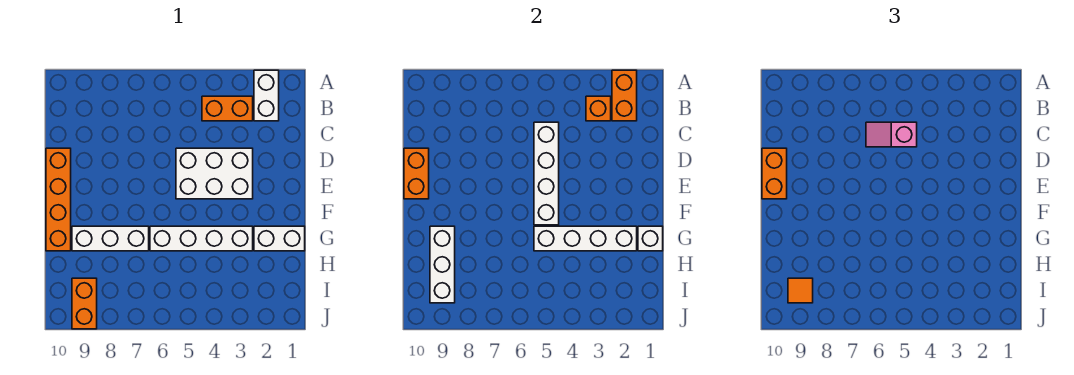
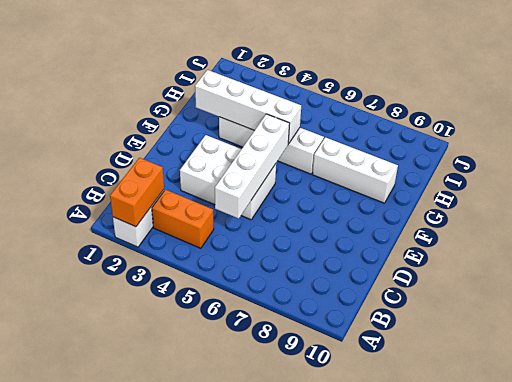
none -> orange 1x4 brick [46,148,71,251]
none -> white 1x2 brick [254,226,305,251]
none -> orange 1x2 brick [72,278,97,329]

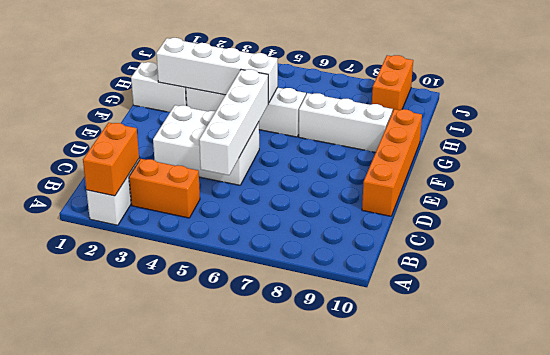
none -> orange 1x1 brick [586,96,611,121]
none -> orange 1x2 brick [404,148,429,199]
none -> white 1x1 brick [638,226,663,251]

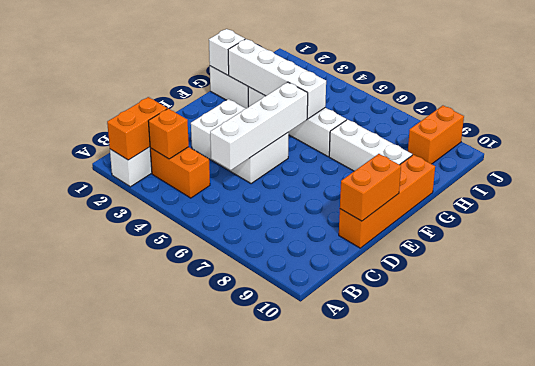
none -> white 1x3 brick [430,226,455,303]
none -> pink 1x2 slope [866,122,917,147]
none -> orange 1x2 brick [762,148,787,199]

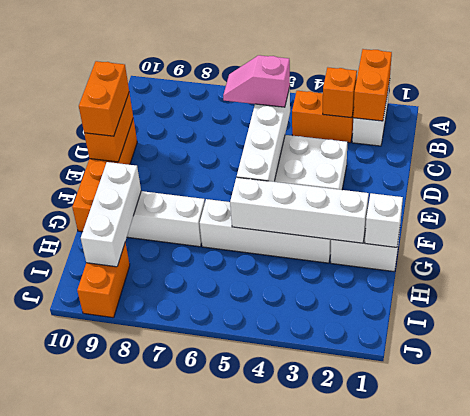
none -> orange 1x1 tile [788,278,813,303]

